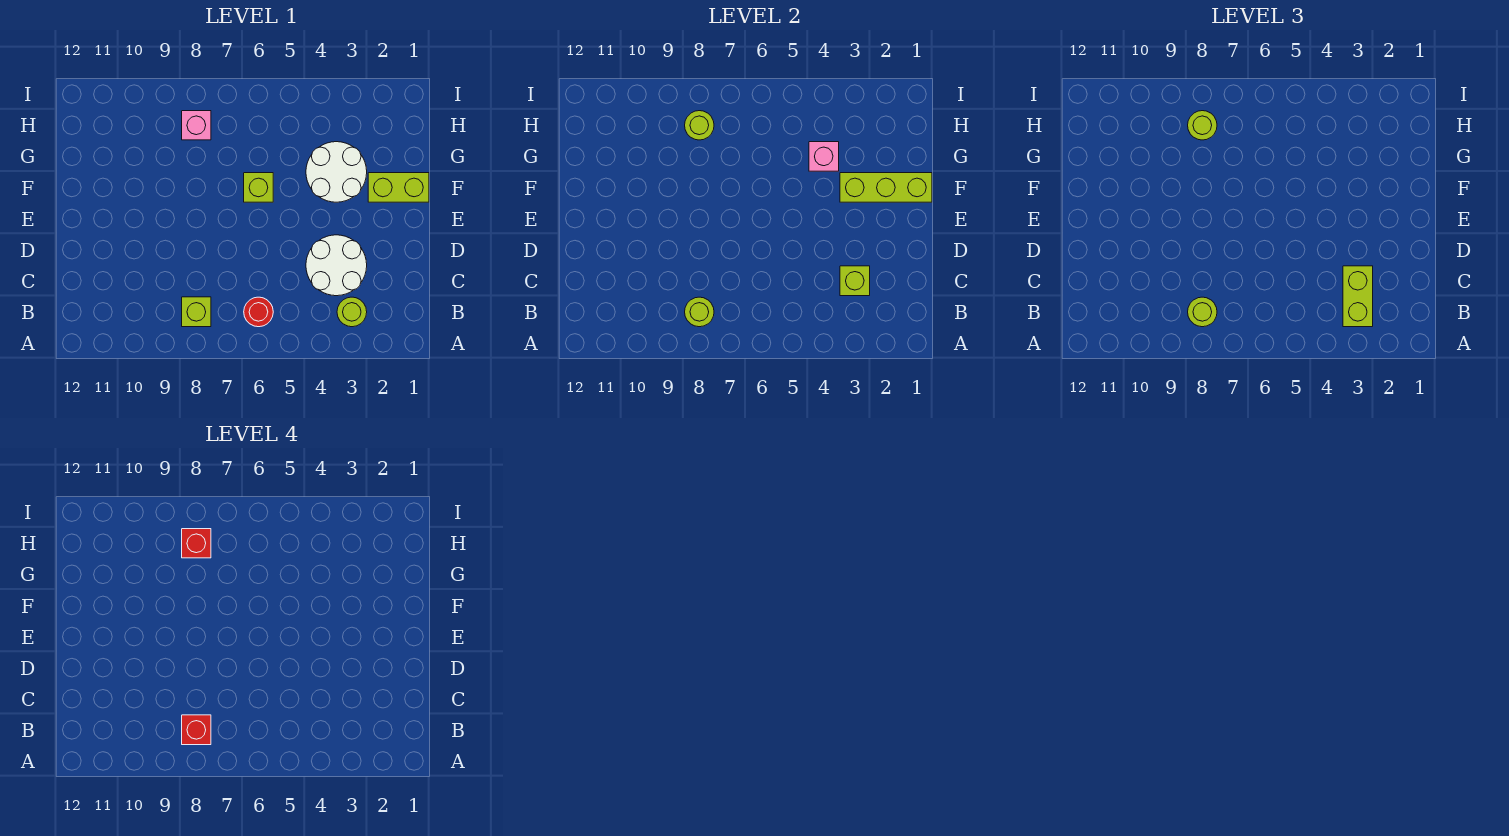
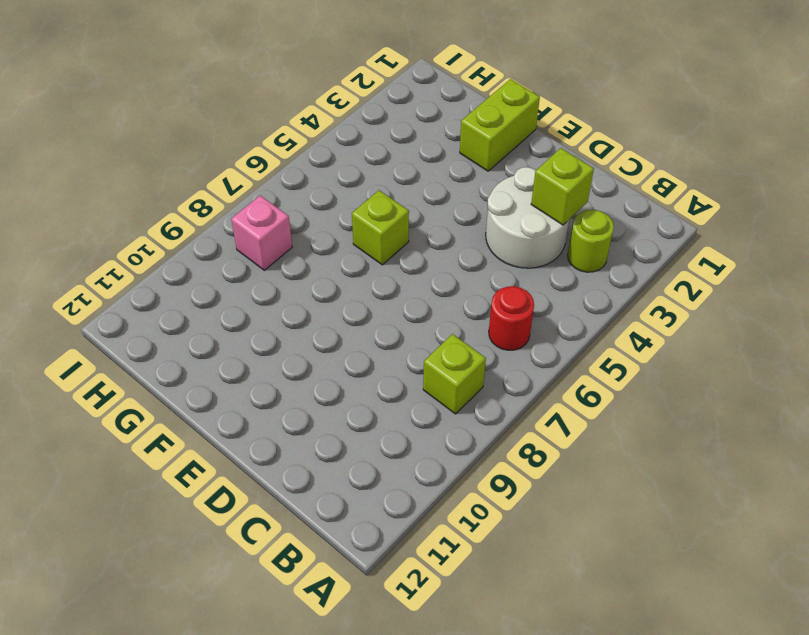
none -> white 2x2 round brick [306,142,367,202]
none -> lime 1x1 round brick [685,297,714,327]
none -> lime 1x3 brick [840,173,932,202]

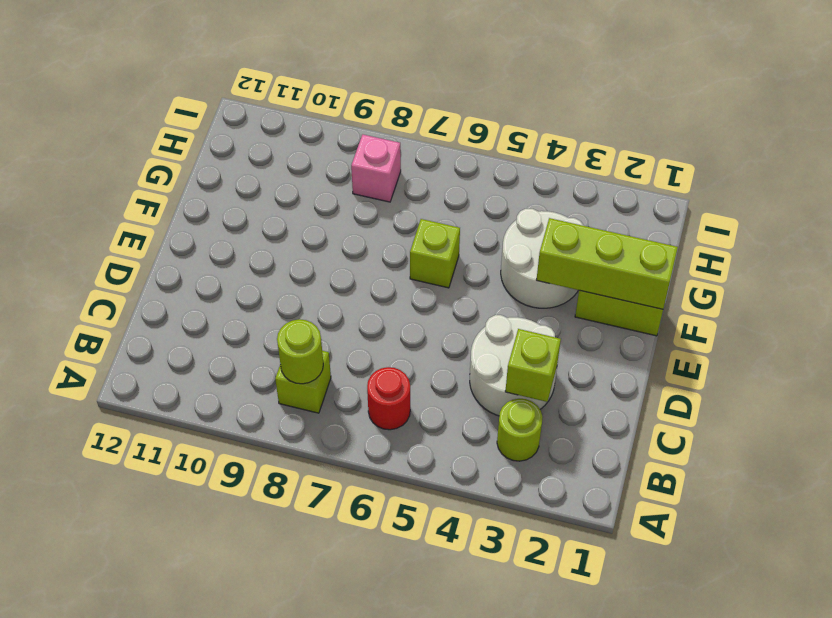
none -> pink 1x1 brick [809,142,839,171]
none -> lime 1x1 round brick [685,111,714,140]
none -> lime 1x2 brick [1343,266,1373,327]

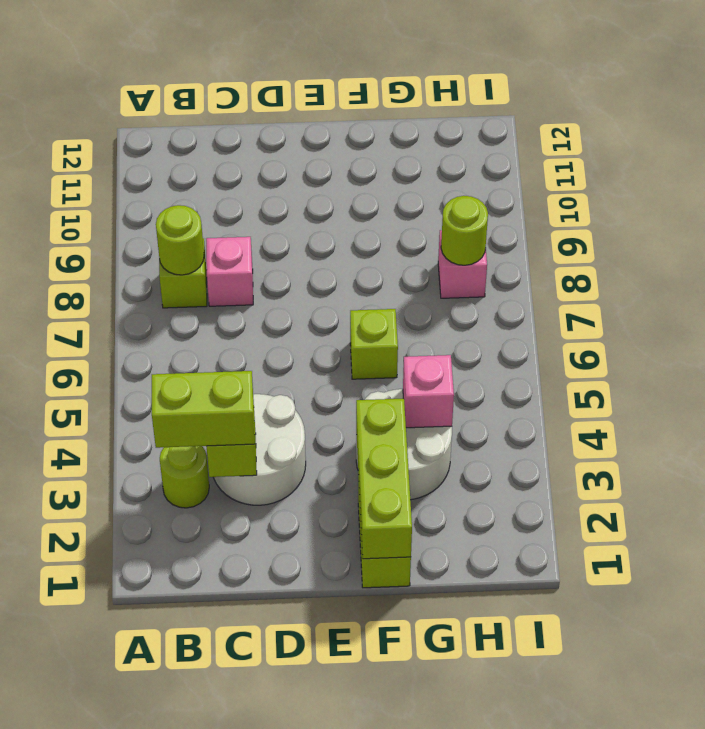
pink 1x1 brick [206,237,253,306] -> none
none -> red 1x1 round brick [244,297,273,327]
none -> lime 1x1 round brick [1188,297,1217,327]
none -> lime 1x1 round brick [1188,111,1217,140]

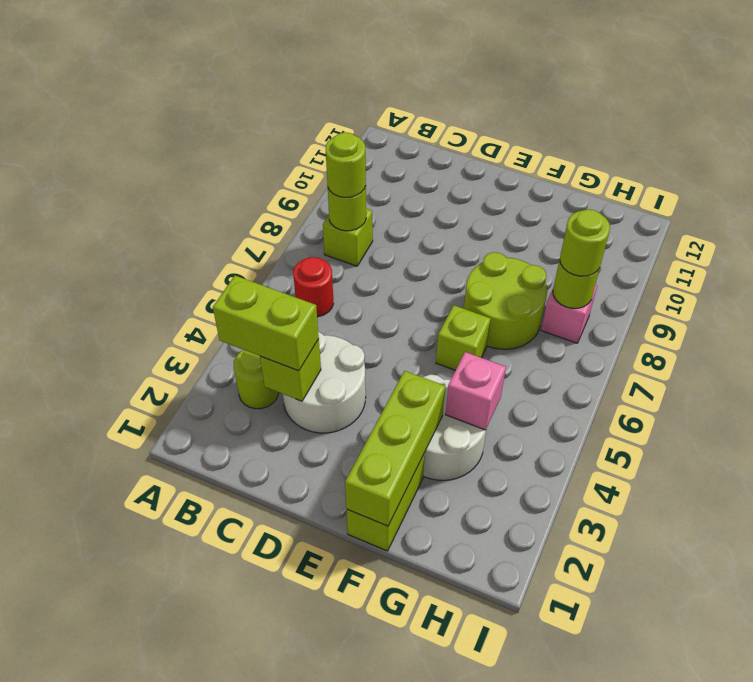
lime 2x2 round brick [464,252,547,349] -> none
none -> red 1x1 brick [182,715,211,745]
none -> red 1x1 brick [182,529,211,558]

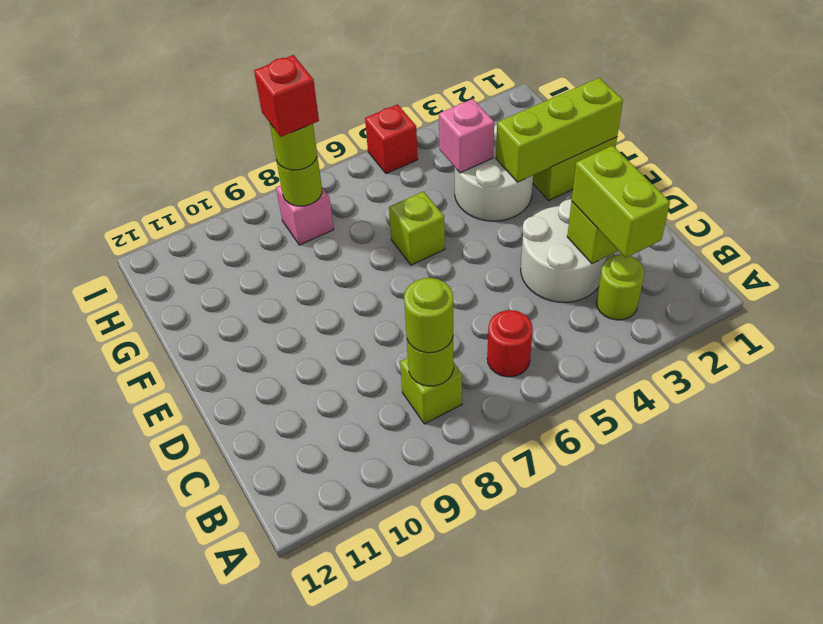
red 1x1 brick [365,104,418,174] -> red 1x1 brick moved to [182,715,211,745]

